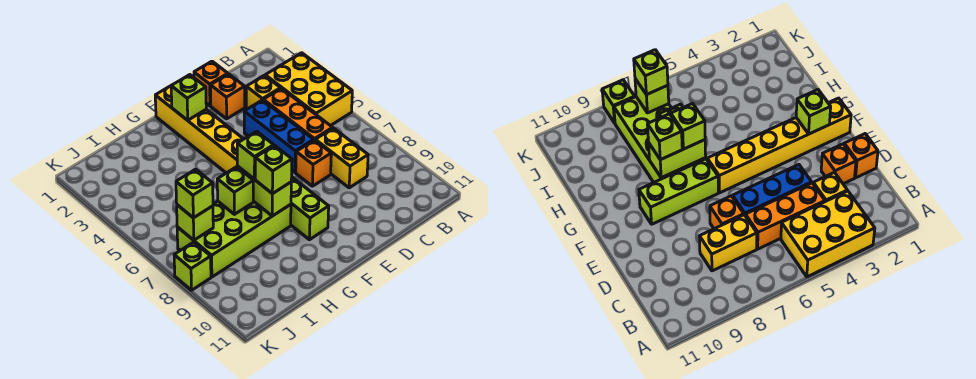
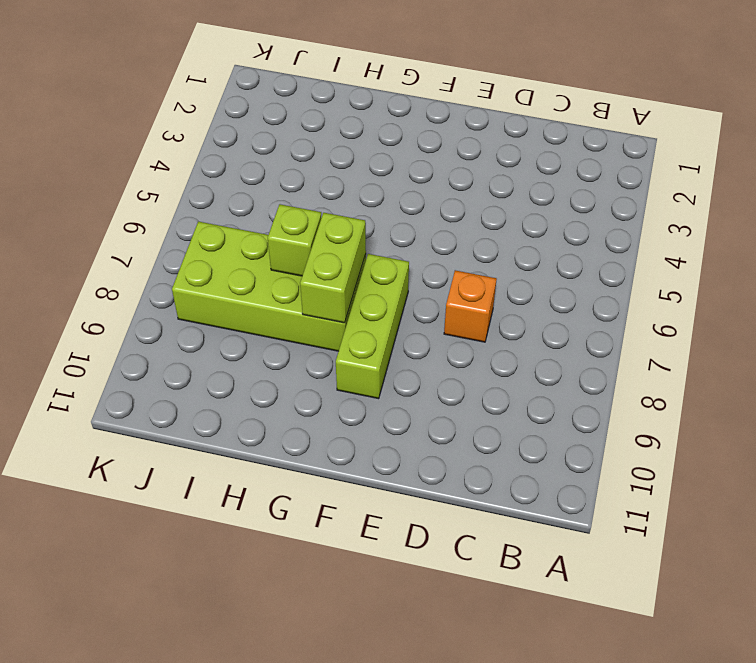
none -> yellow 2x3 brick [265,53,352,126]
none -> yellow 1x1 brick [246,75,281,109]
none -> orange 1x3 brick [263,88,333,140]

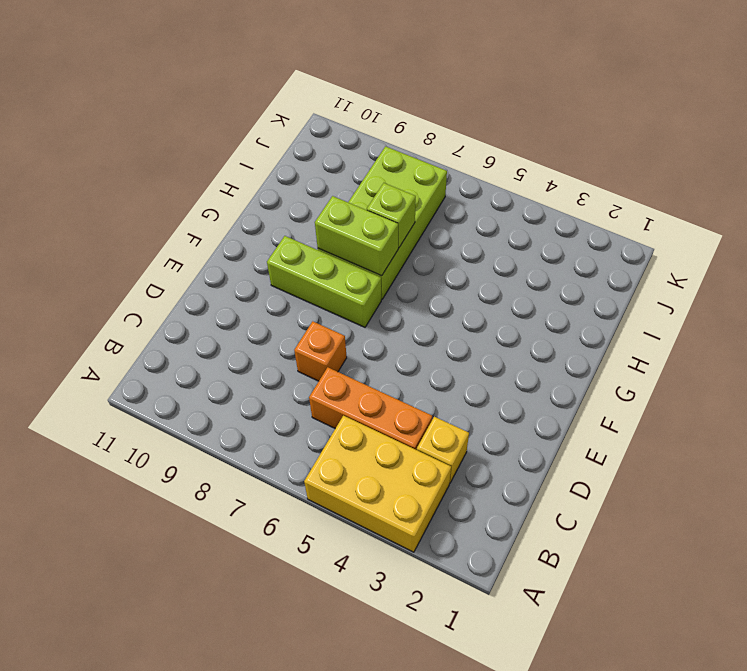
none -> yellow 1x2 brick [315,128,368,188]
none -> orange 1x1 brick [194,61,228,106]
none -> orange 1x1 brick [210,74,245,119]

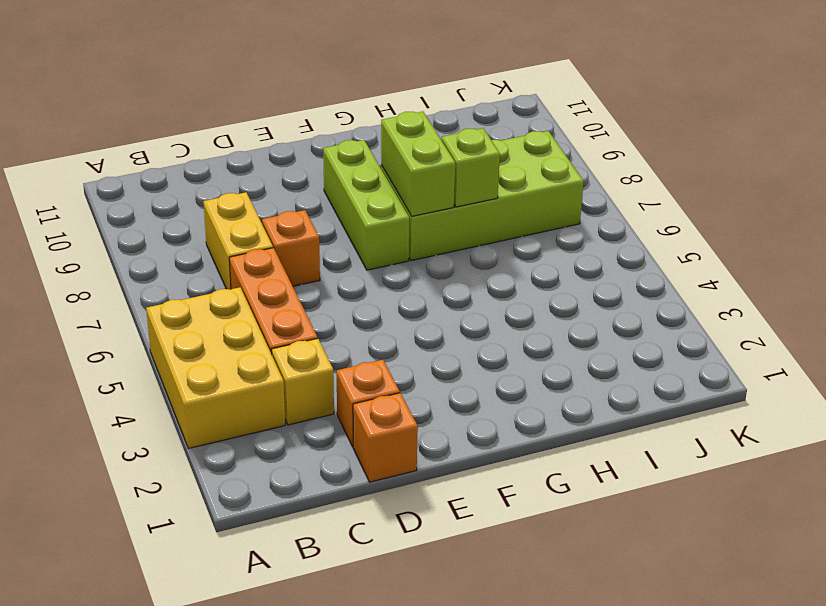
none -> blue 1x3 brick [244,100,314,172]
none -> yellow 1x6 brick [155,86,243,173]
none -> lime 1x1 brick [174,242,211,290]

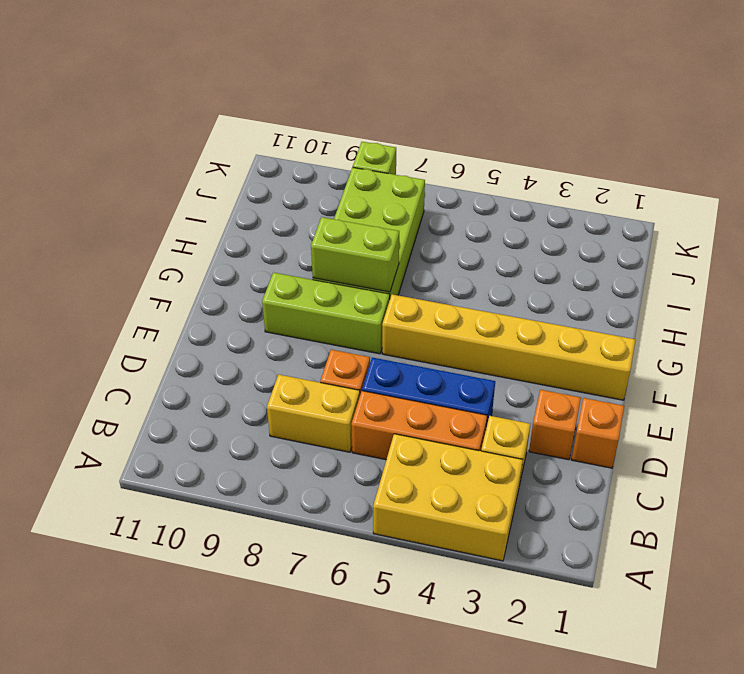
none -> lime 1x1 brick [171,75,206,120]
none -> lime 1x1 brick [217,167,253,214]
none -> lime 1x1 brick [177,205,213,240]

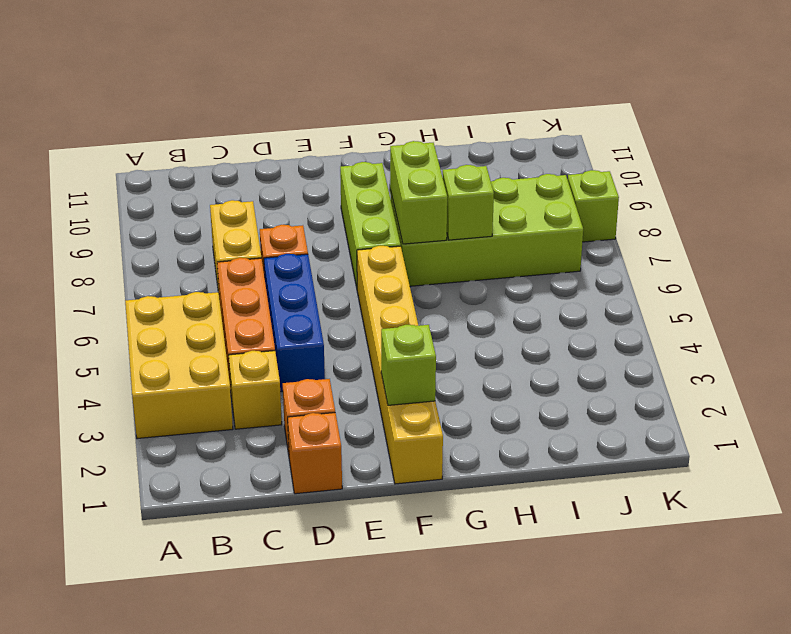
none -> lime 1x1 brick [177,205,213,240]
none -> lime 1x1 brick [237,131,274,179]
none -> lime 1x1 brick [255,146,292,194]

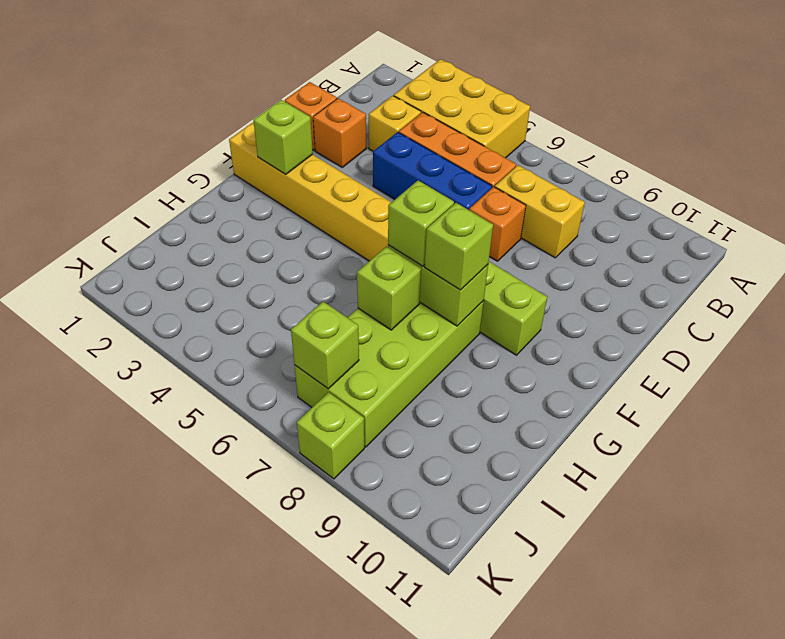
none -> lime 1x1 brick [176,169,213,218]

